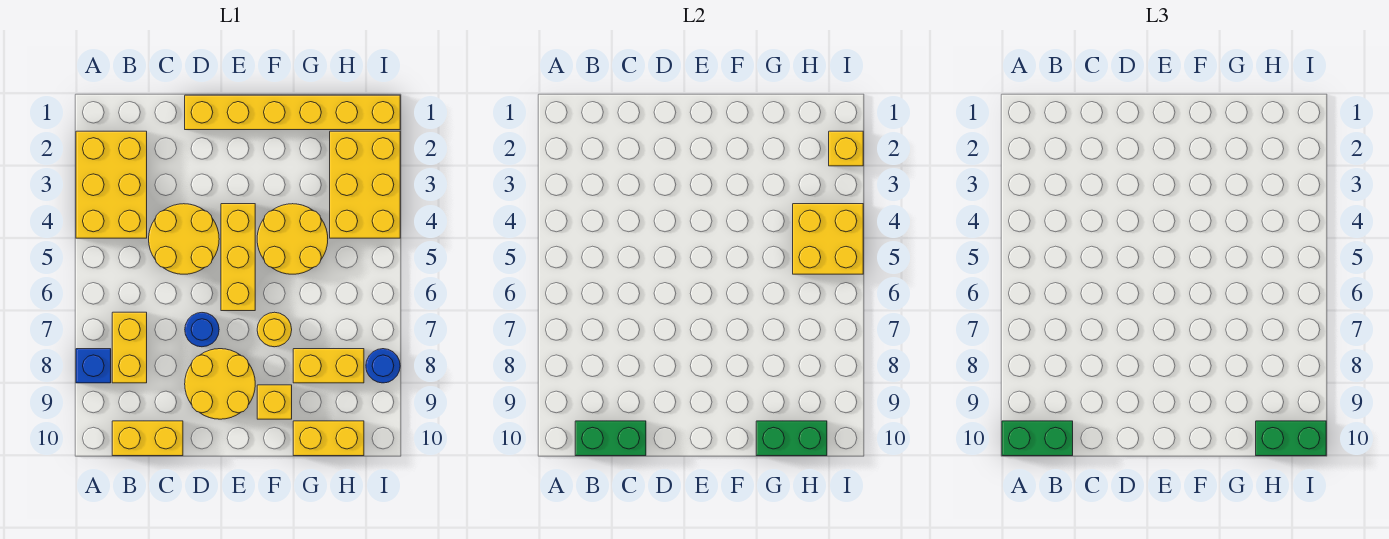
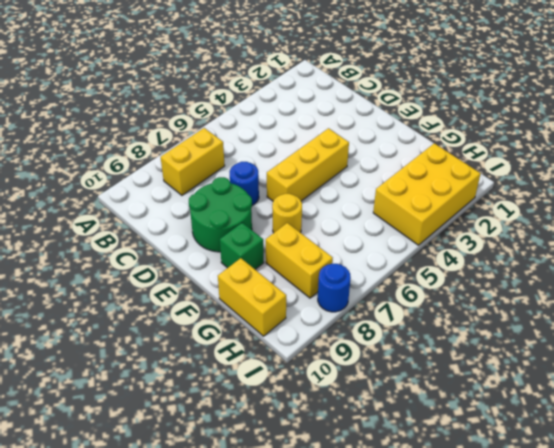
green 2x2 round brick [189,177,252,252] -> yellow 2x2 round brick [185,349,255,419]
green 1x1 brick [220,223,264,269] -> yellow 1x1 brick [257,385,292,419]
none -> yellow 2x3 brick [76,131,147,238]
none -> blue 1x1 brick [76,349,111,383]
none -> yellow 1x2 brick [112,421,183,456]

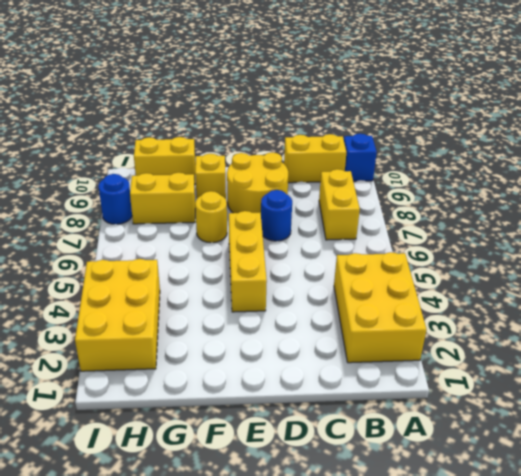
blue 1x1 brick [344,134,377,181] -> blue 1x1 brick moved to [76,349,111,383]
none -> yellow 2x2 round brick [149,204,219,274]
none -> yellow 1x6 brick [185,95,400,130]
none -> yellow 2x2 round brick [257,204,328,274]

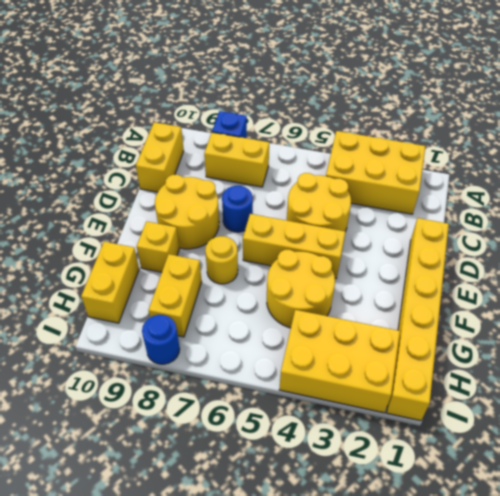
none -> green 1x2 brick [575,421,646,456]
none -> green 1x2 brick [756,421,827,456]
none -> yellow 2x2 brick [793,204,863,274]

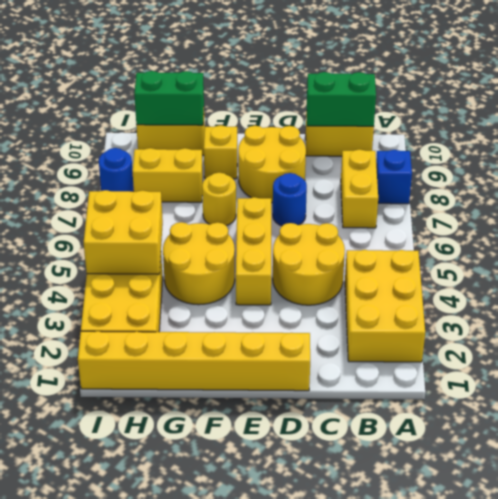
none -> yellow 1x1 brick [829,131,863,166]
none -> green 1x2 brick [1002,421,1073,456]
none -> green 1x2 brick [1256,421,1326,456]

